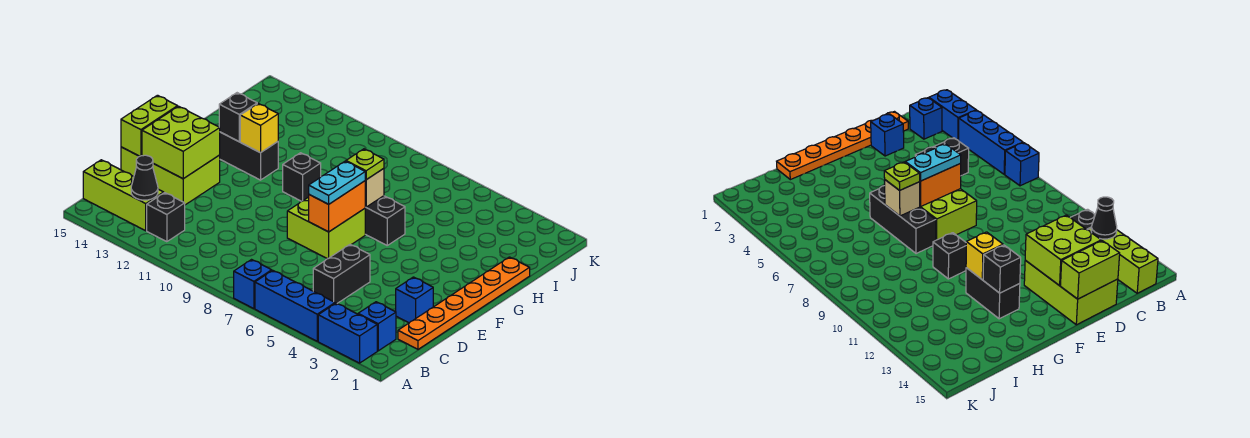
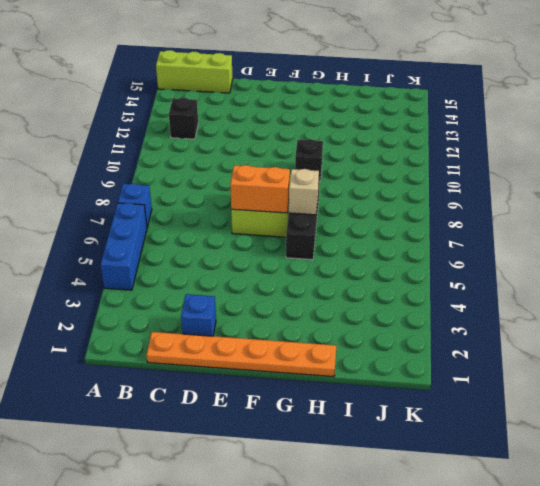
lime 1x3 brick [156,50,233,93] -> lime 1x3 brick turned to [83,160,164,231]
none -> blue 1x2 brick [318,303,377,363]
none -> blue 1x1 brick [358,302,396,351]
none -> black 1x2 brick [313,245,370,303]

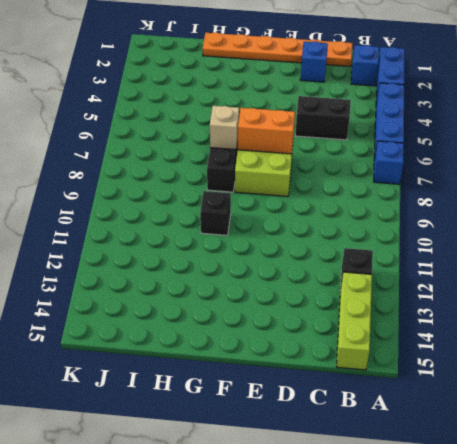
none -> lime 2x3 brick [121,147,220,205]
none -> black 1x2 brick [220,132,278,180]
none -> black 1x1 cone [131,155,158,200]

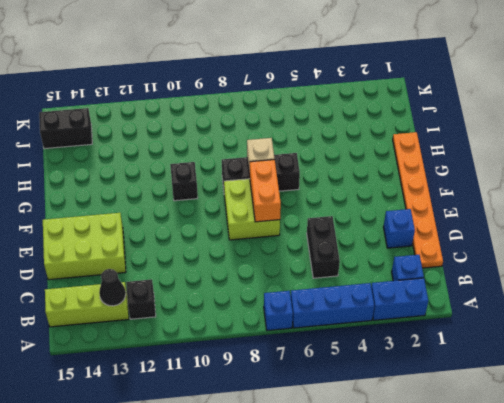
black 1x2 brick [39,108,92,149] -> black 1x2 brick moved to [220,132,278,180]
none -> lime 2x2 brick [142,106,220,179]
none -> lime 1x2 brick [121,95,178,156]
none -> yellow 1x1 brick [240,104,278,153]

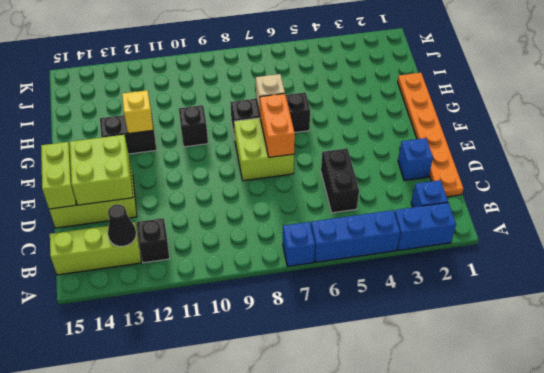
none -> black 1x1 brick [219,93,257,142]
none -> cyan 1x2 plate [309,161,365,204]
none -> lime 1x1 plate [346,149,384,180]

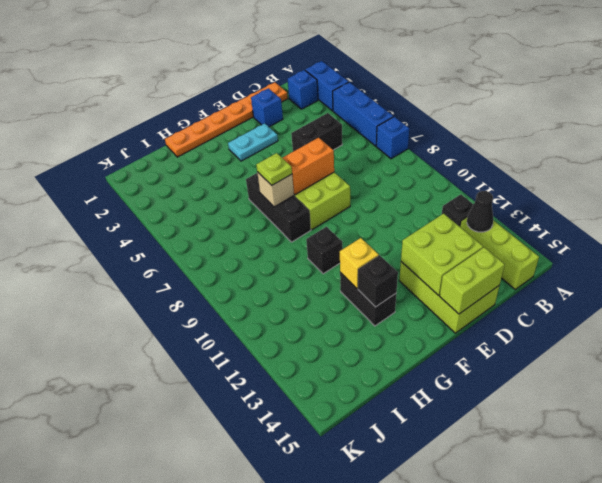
cyan 1x2 plate [228,123,278,161] -> cyan 1x2 plate moved to [309,161,365,204]

